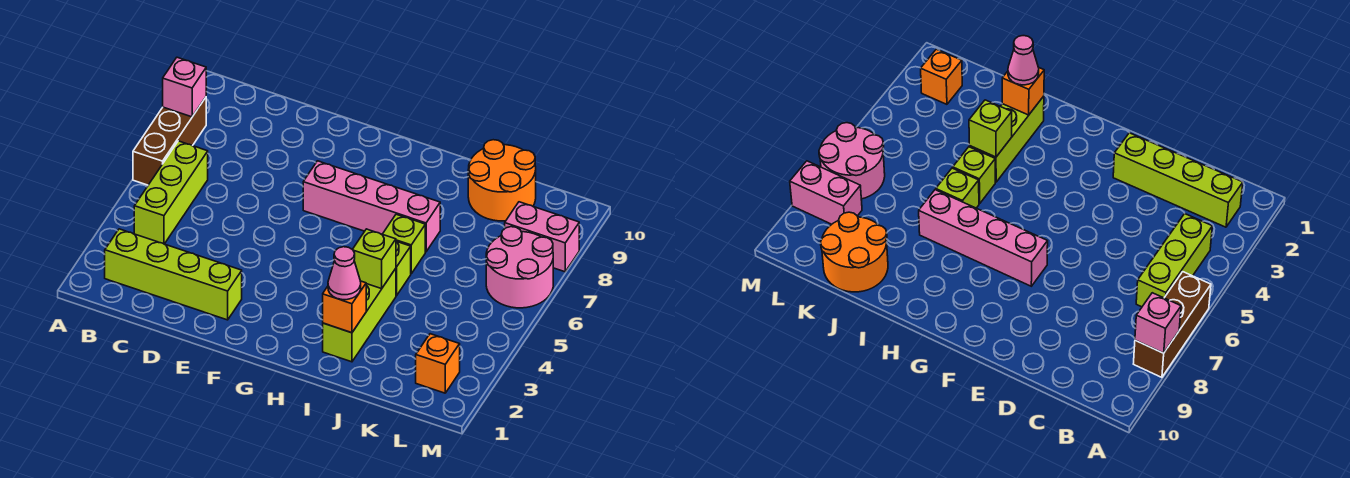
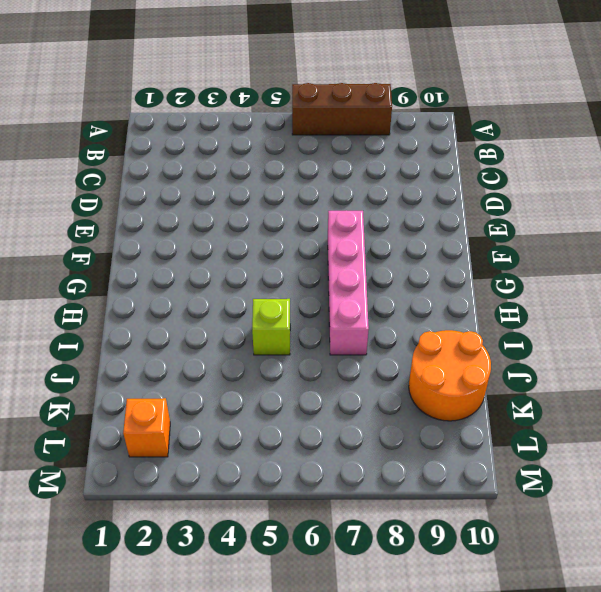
none -> lime 1x4 brick [105,229,242,320]
none -> lime 1x3 brick [134,141,208,244]
none -> lime 1x3 brick [323,268,396,362]

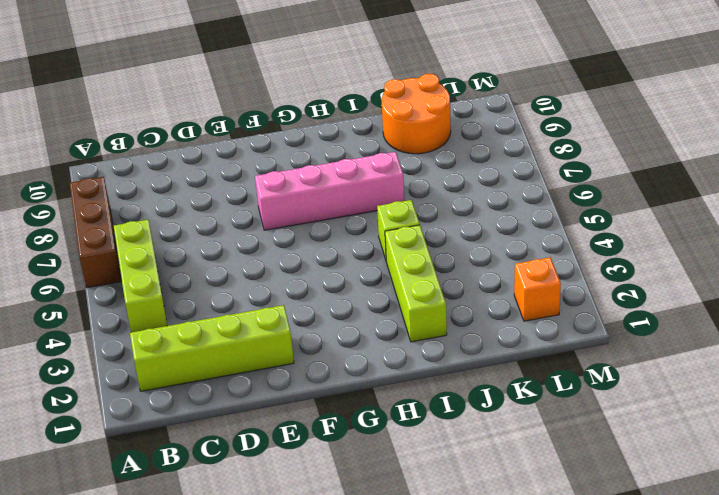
none -> lime 1x1 brick [383,214,425,274]
none -> pink 2x2 round brick [486,227,553,308]
none -> pink 1x2 brick [505,202,579,272]

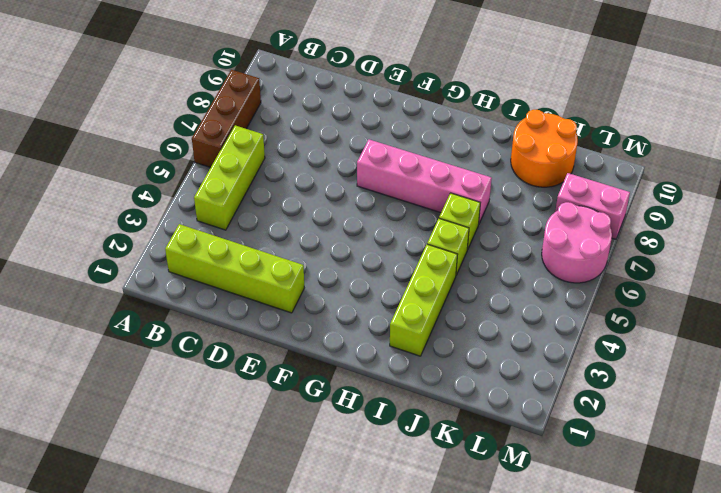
none -> orange 1x1 brick [416,334,460,393]
none -> pink 1x1 brick [163,57,206,117]
none -> orange 1x1 brick [323,281,366,333]

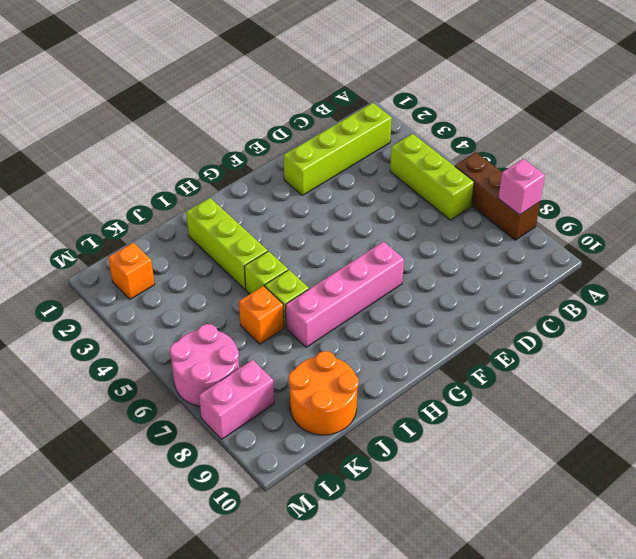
orange 1x1 brick [239,286,284,344] -> orange 1x1 brick moved to [323,281,366,333]
none -> lime 1x1 brick [352,229,396,289]
none -> pink 1x1 cone [328,247,361,300]

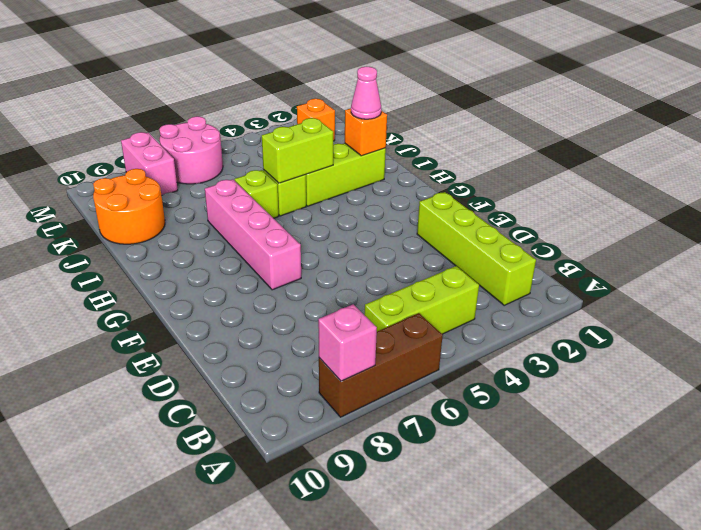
lime 1x2 brick [262,118,333,183] -> lime 1x1 brick [352,229,396,289]

